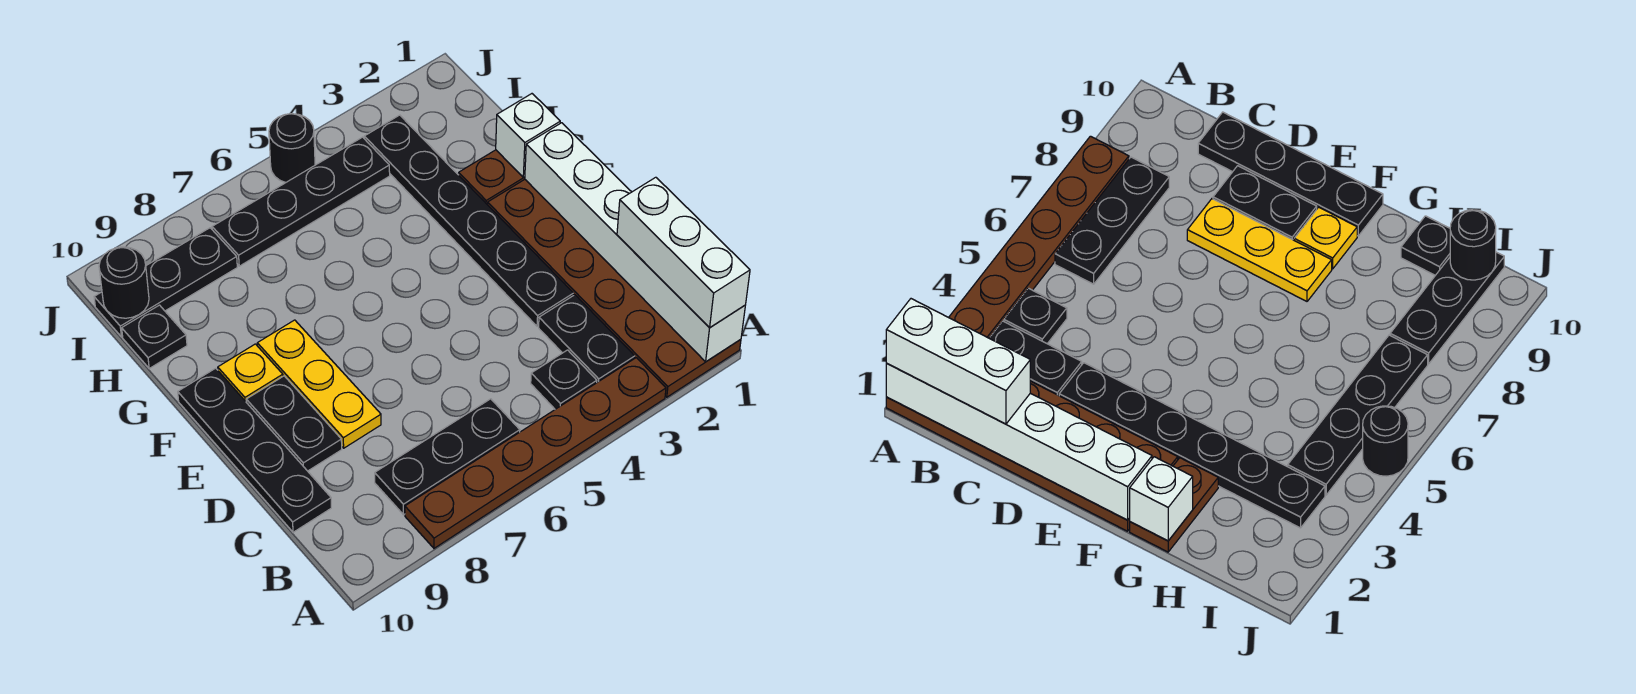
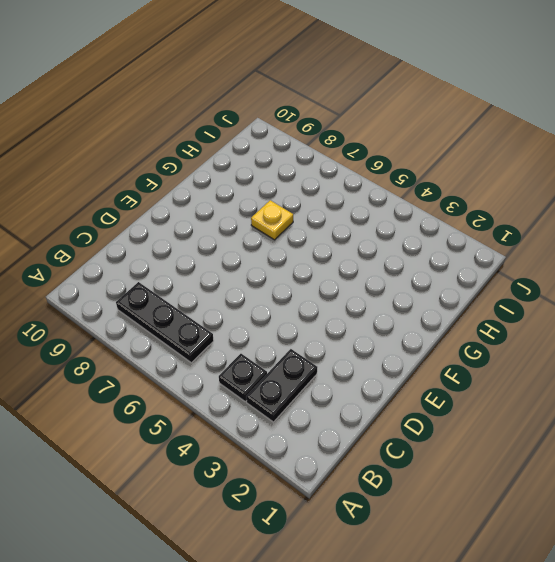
yellow 1x1 plate [251,200,293,240] -> yellow 1x1 plate moved to [218,344,283,403]
none -> brown 2x6 plate [488,180,741,397]
none -> brown 1x6 plate [405,358,666,548]
none -> black 1x4 plate [178,368,331,532]

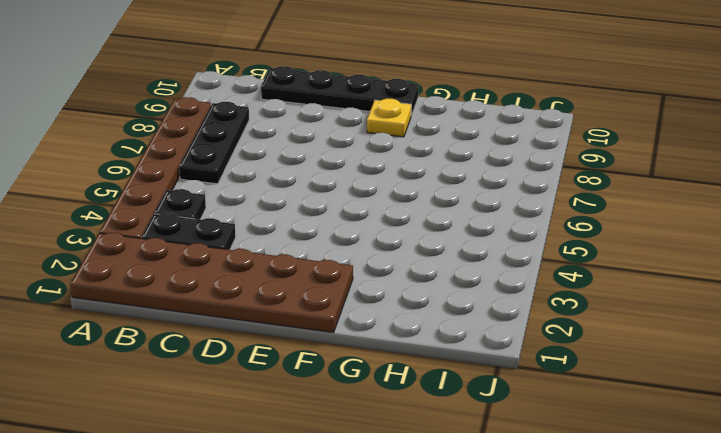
none -> black 1x6 plate [364,115,574,326]
none -> yellow 1x3 plate [257,320,381,448]
none -> black 1x2 plate [246,376,342,471]

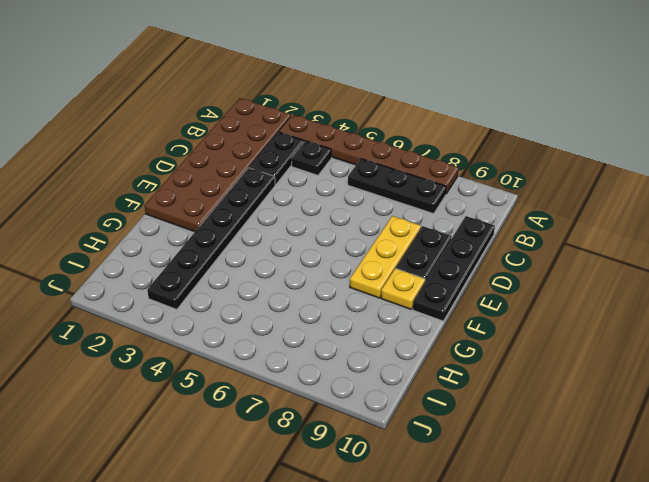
none -> brown 1x2 plate [459,150,525,205]
none -> black 1x1 plate [122,305,187,368]
none -> black 1x4 plate [212,137,390,266]

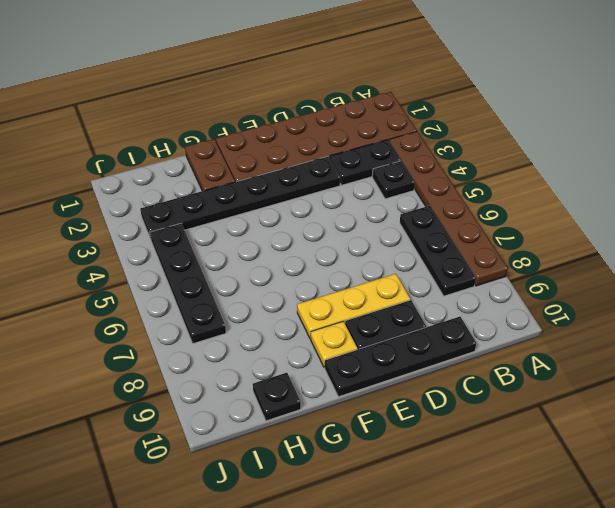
none -> black 1x3 plate [94,228,237,337]
none -> black 1x1 round brick [269,114,315,183]
none -> white 1x6 brick [525,123,745,362]

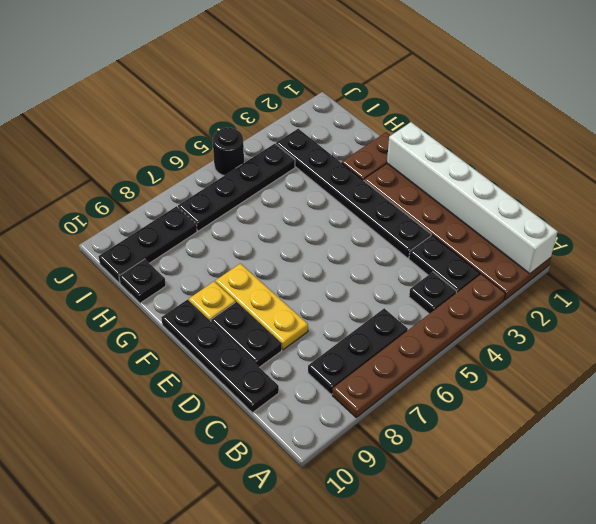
none -> white 1x1 brick [496,94,560,177]
none -> black 1x1 round brick [99,247,149,318]
none -> white 1x3 brick [617,177,750,328]

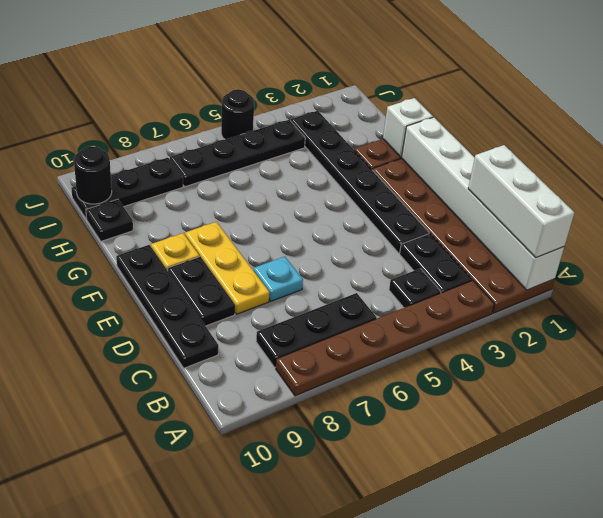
cyan 1x1 plate [253,257,303,301] -> none

